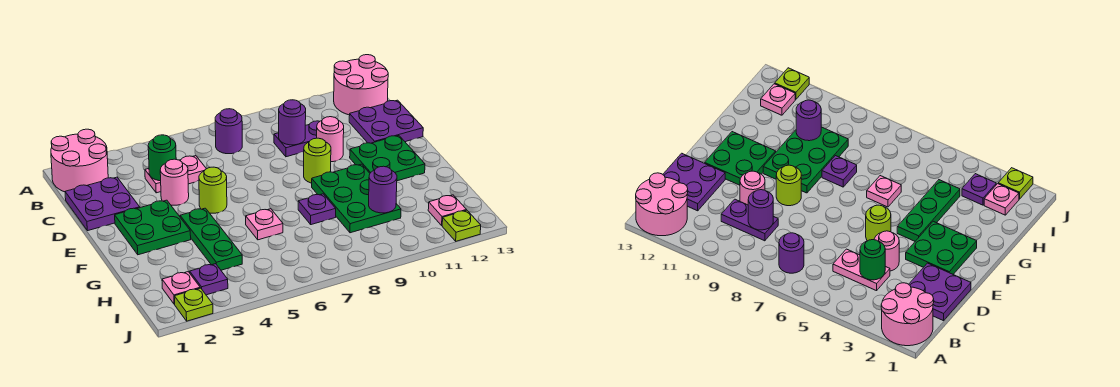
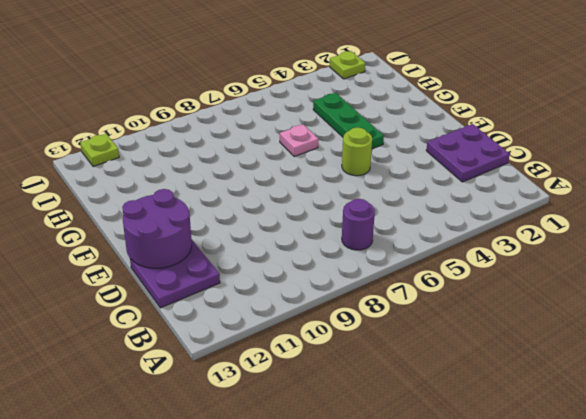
purple 2x2 round brick [122,189,192,268] -> none
none -> pink 2x2 round brick [51,129,108,192]
none -> pink 2x2 round brick [334,55,388,115]
none -> pink 1x2 plate [145,156,206,193]

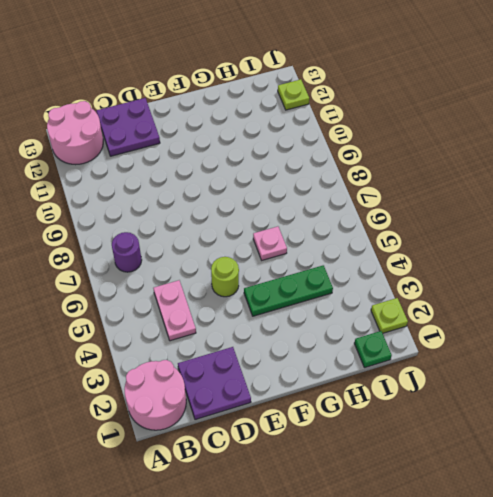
green 1x1 plate [354,331,392,368] -> none
none -> purple 1x2 plate [274,121,320,157]
none -> pink 1x1 round brick [160,159,189,205]
none -> pink 1x1 round brick [317,117,344,162]

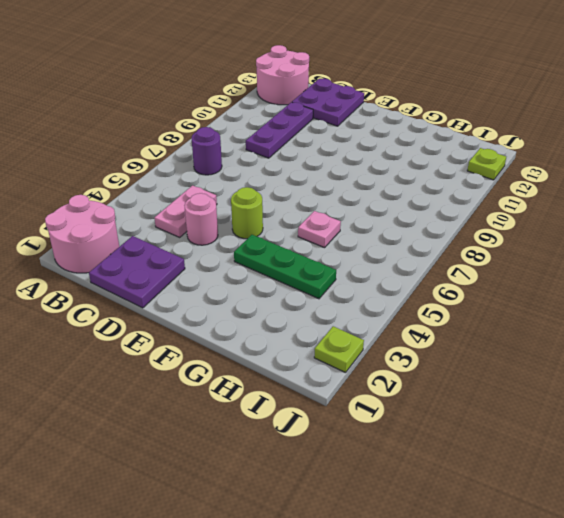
purple 1x3 plate [246,102,313,158] -> purple 1x2 plate [274,121,320,157]
none -> pink 1x1 round brick [317,117,344,162]
none -> green 2x2 plate [115,200,191,255]
none -> lime 1x1 round brick [304,138,331,183]

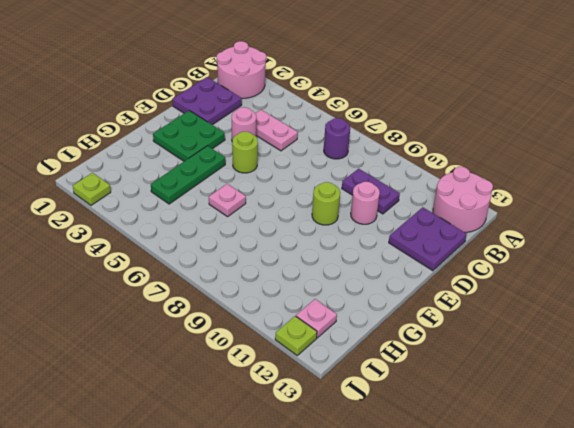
none -> green 2x2 plate [350,136,425,181]
none -> green 2x3 plate [312,164,401,233]
none -> purple 1x1 plate [298,194,336,225]

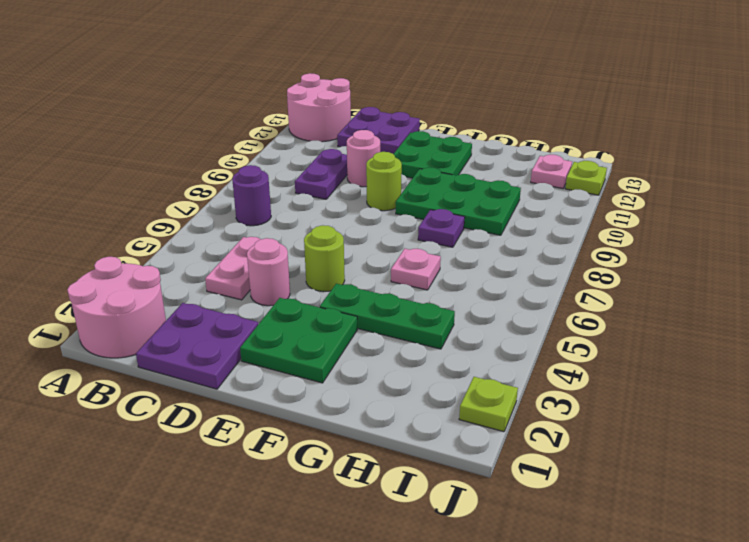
none -> pink 1x1 plate [162,272,200,304]
none -> purple 1x1 plate [190,264,228,295]
none -> green 1x1 round brick [148,135,176,181]

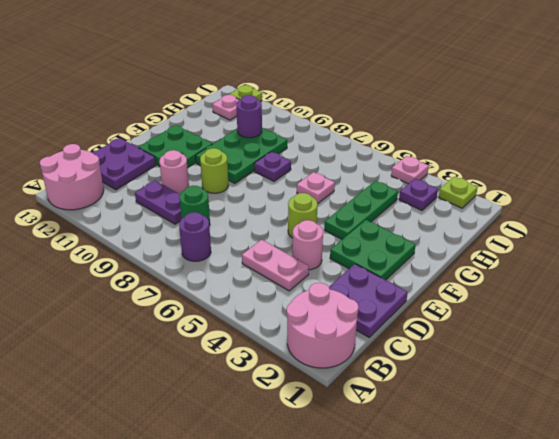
green 1x1 round brick [179,186,210,226] -> green 1x1 round brick moved to [148,135,176,181]
pink 1x1 plate [391,156,429,184] -> pink 1x1 plate moved to [162,272,200,304]
none -> purple 1x1 round brick [279,100,306,145]

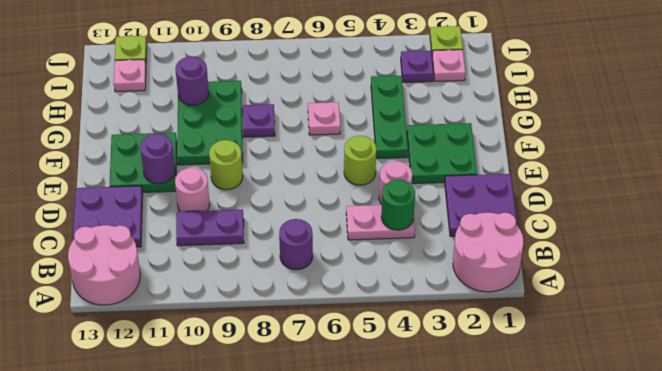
purple 1x1 round brick [140,134,175,184] -> purple 1x1 round brick moved to [279,100,306,145]

